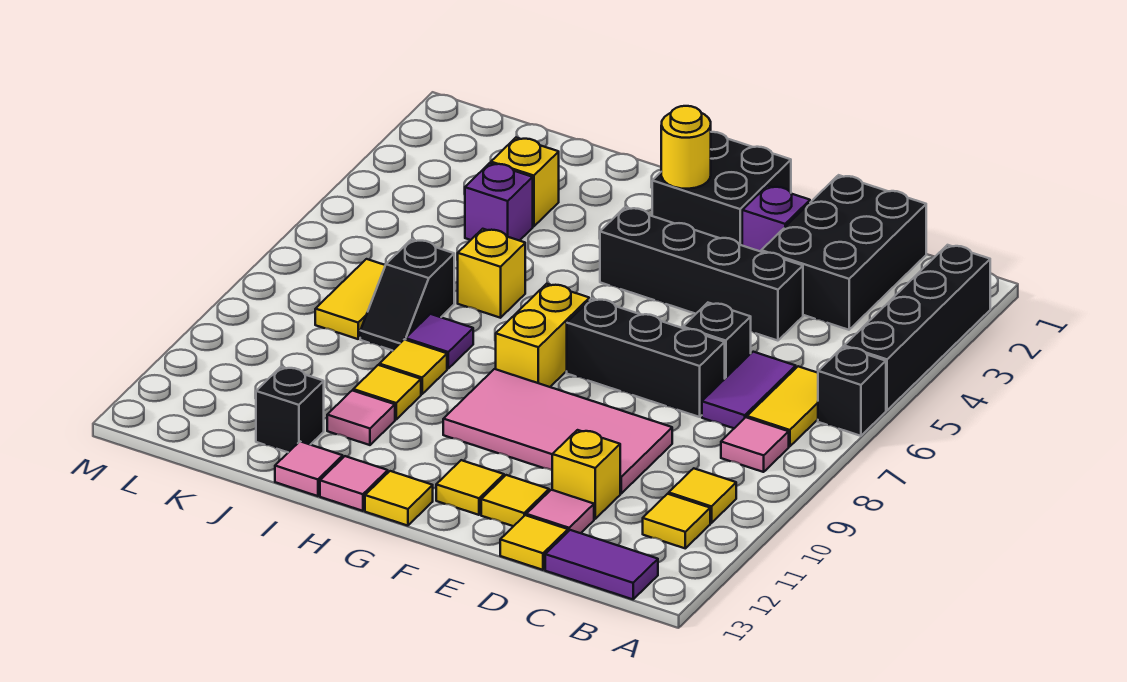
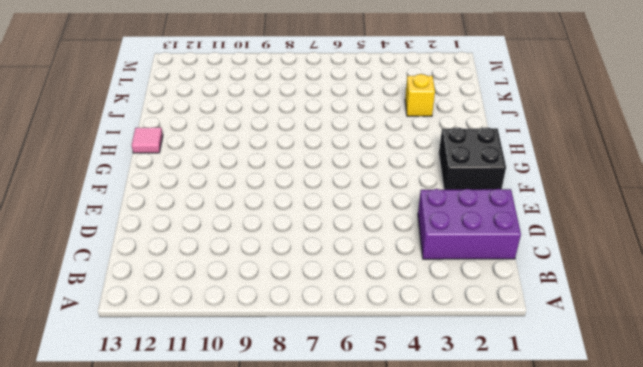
purple 2x3 brick [418,189,521,259] -> black 2x3 brick [761,175,926,330]
none -> black 1x4 brick [844,245,990,410]
none -> black 1x1 brick [818,347,886,436]
none -> yellow 1x2 tile [747,366,818,447]
none -> pink 1x1 tile [721,417,789,472]

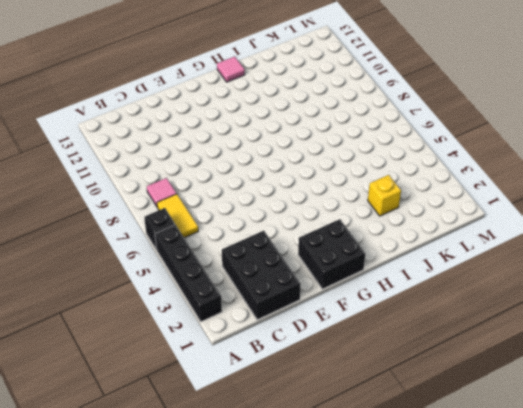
none -> yellow 1x1 tile [669,468,736,523]
none -> yellow 1x1 tile [643,494,710,548]
none -> purple 1x2 tile [545,530,658,599]
none -> purple 1x2 tile [702,352,796,428]

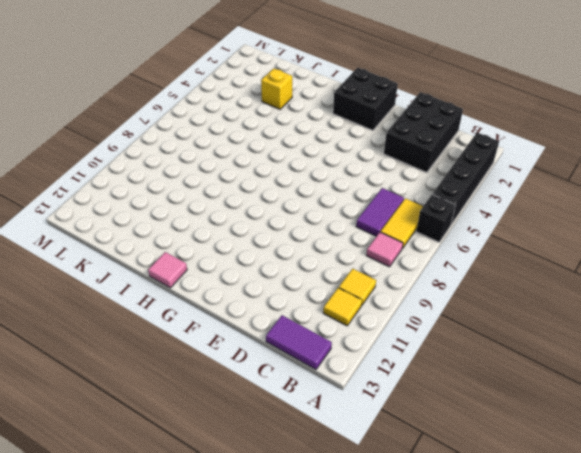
none -> black 1x4 brick [600,207,803,341]
none -> black 1x1 brick [683,303,751,378]
none -> black 1x3 brick [567,298,725,417]
none -> pink 2x4 tile [443,369,672,493]

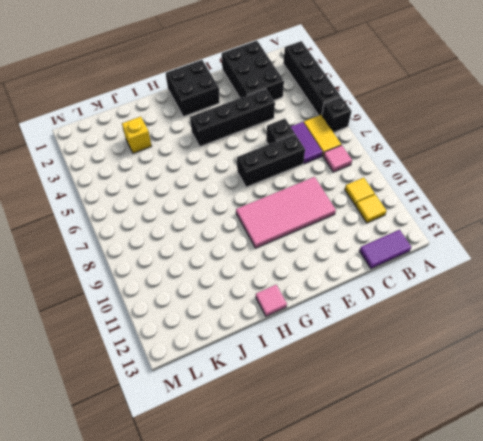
none -> yellow 1x1 brick [552,430,620,519]
none -> pink 1x1 tile [526,490,594,533]
none -> yellow 1x1 tile [500,515,568,570]
none -> purple 1x1 brick [742,186,810,252]

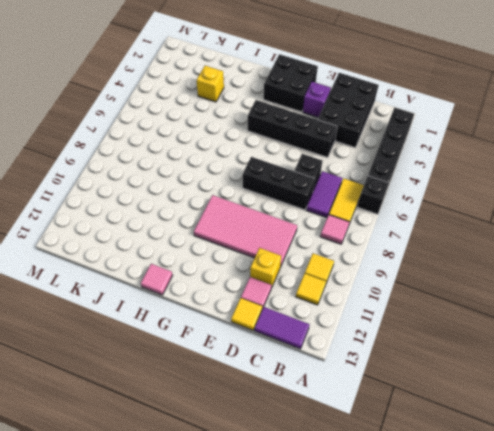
none -> yellow 1x1 tile [481,475,549,526]
none -> yellow 1x1 tile [436,460,504,515]
none -> yellow 1x2 brick [496,284,589,387]
none -> yellow 1x1 tile [365,471,433,526]

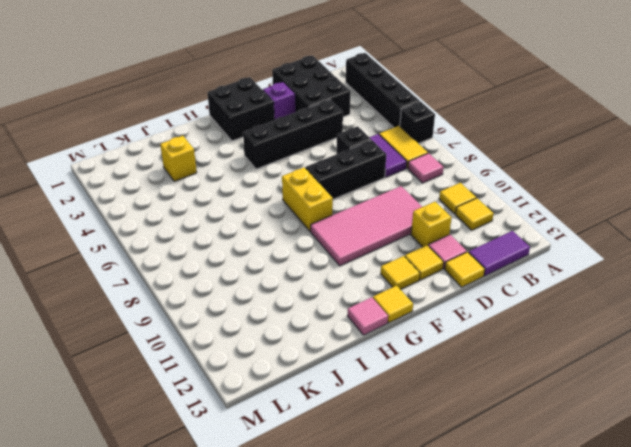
none -> yellow 1x1 brick [458,229,525,318]
none -> purple 1x1 tile [405,314,473,369]
none -> yellow 1x1 tile [379,339,447,394]
none -> yellow 1x1 tile [353,365,421,420]

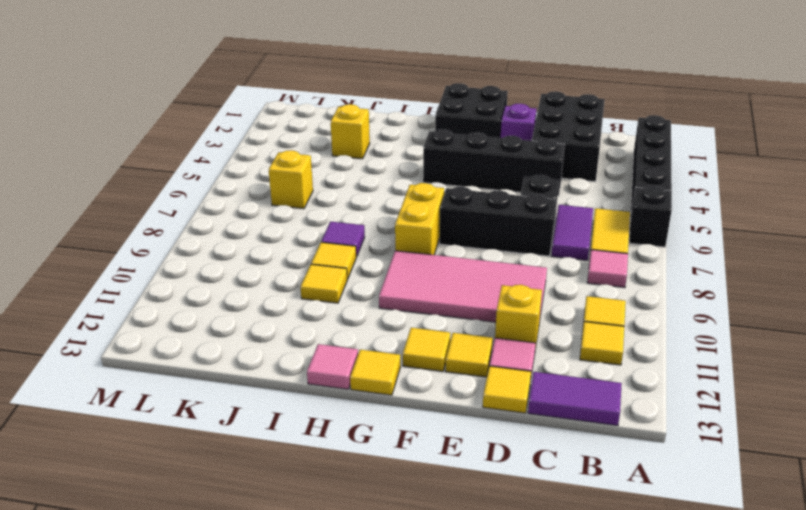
yellow 1x1 brick [269,150,313,209] -> yellow 1x1 brick moved to [458,229,525,318]
none -> pink 1x1 tile [327,390,395,445]
none -> pink 1x1 tile [275,442,343,496]
none -> purple 1x1 brick [465,163,533,241]
none -> black 1x2 slope [360,239,454,351]

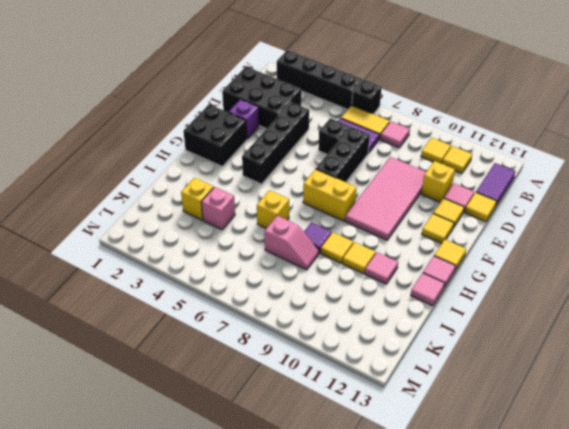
pink 1x1 brick [201,187,235,230] -> purple 1x1 brick [465,163,533,241]
pink 1x2 slope [265,215,319,270] -> black 1x2 slope [360,239,454,351]
none -> black 1x1 brick [256,367,324,452]
none -> yellow 1x2 tile [315,259,385,339]
none -> yellow 1x1 round brick [661,106,711,189]

